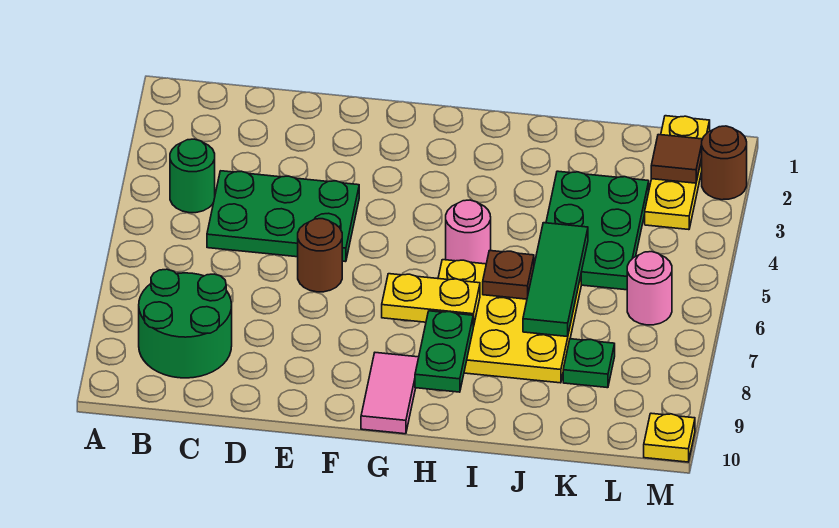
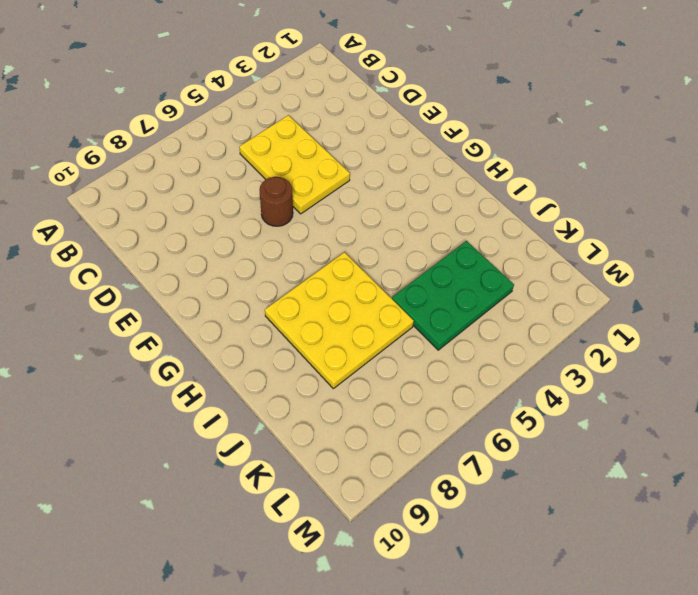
yellow 2x3 plate [239,115,350,214] -> green 2x3 plate [207,171,359,262]
none -> green 1x1 round brick [170,139,215,213]
none -> green 2x2 round brick [139,269,232,378]
none -> pink 1x2 tile [361,353,419,434]

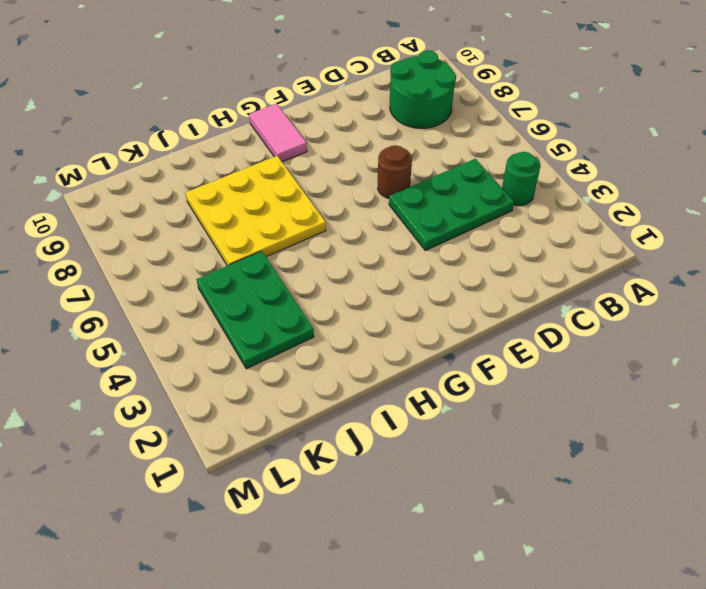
none -> pink 1x1 round brick [446,200,491,264]
none -> green 1x1 plate [563,339,615,388]
none -> yellow 1x3 plate [645,116,710,230]

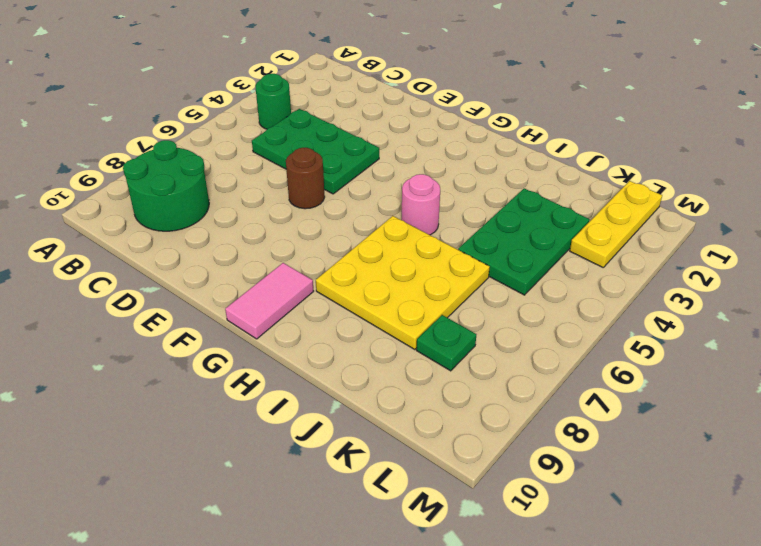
none -> pink 1x1 round brick [627,252,672,325]
none -> brown 1x1 round brick [701,126,747,200]
none -> yellow 1x1 plate [644,413,695,462]

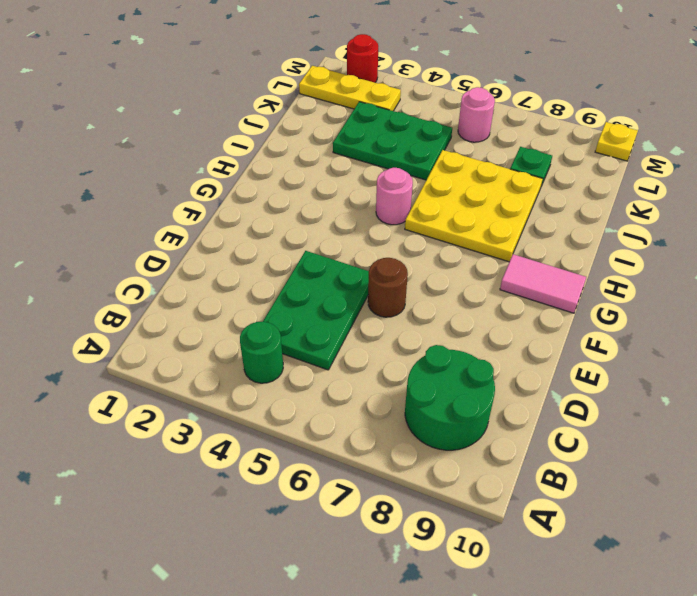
red 1x1 round brick [347,34,378,83] -> brown 1x1 round brick [701,126,747,200]
none -> yellow 1x2 plate [382,274,480,327]
none -> green 1x2 plate [415,311,473,392]
none -> brown 1x1 plate [483,251,534,299]

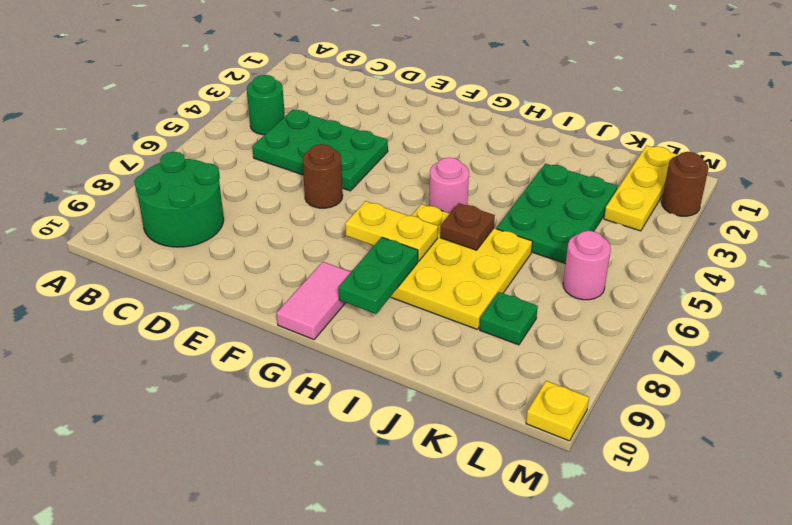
none -> green 1x3 tile [523,223,588,337]
none -> brown 1x1 tile [651,135,702,183]

